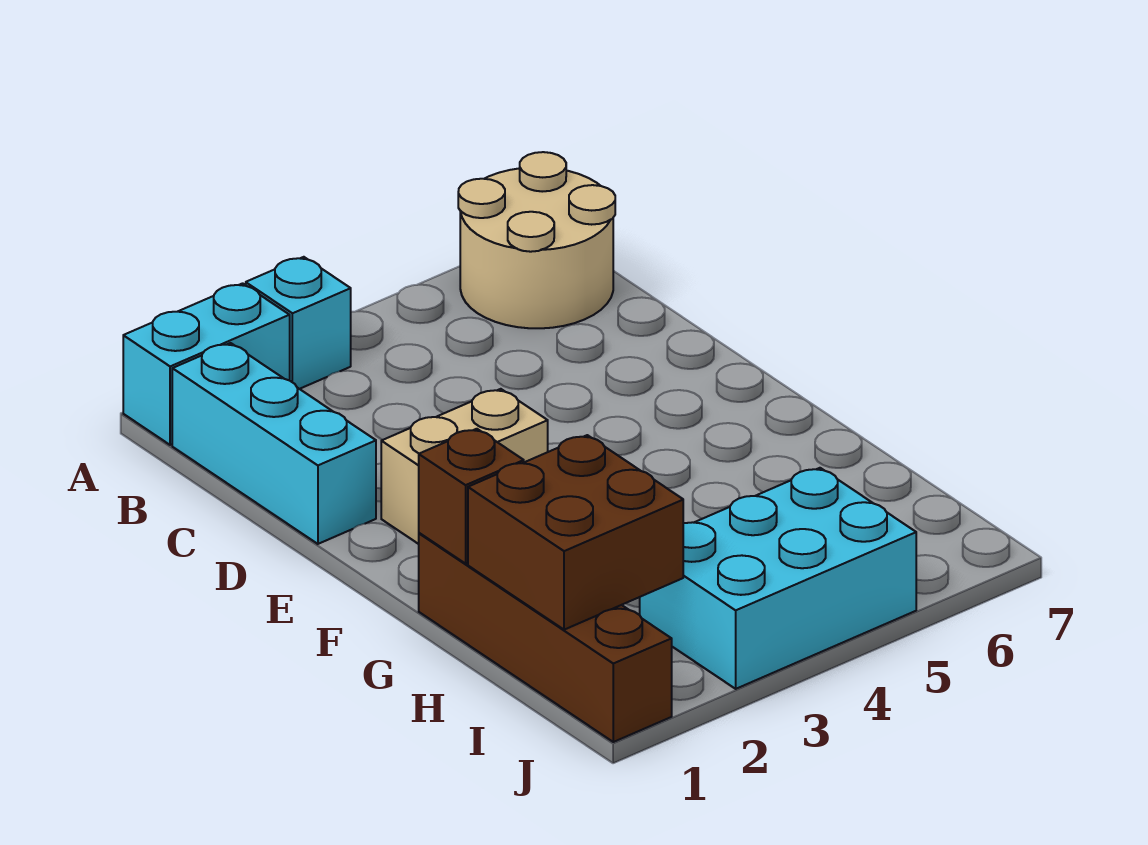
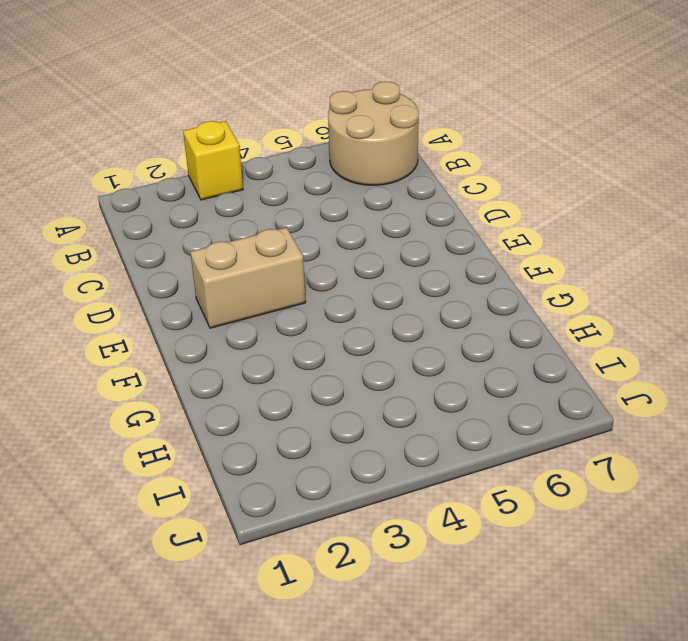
yellow 1x1 brick [183,121,243,200] -> cyan 1x1 brick [246,257,351,389]
none -> cyan 1x2 brick [123,283,290,445]
none -> cyan 1x3 brick [172,343,376,544]

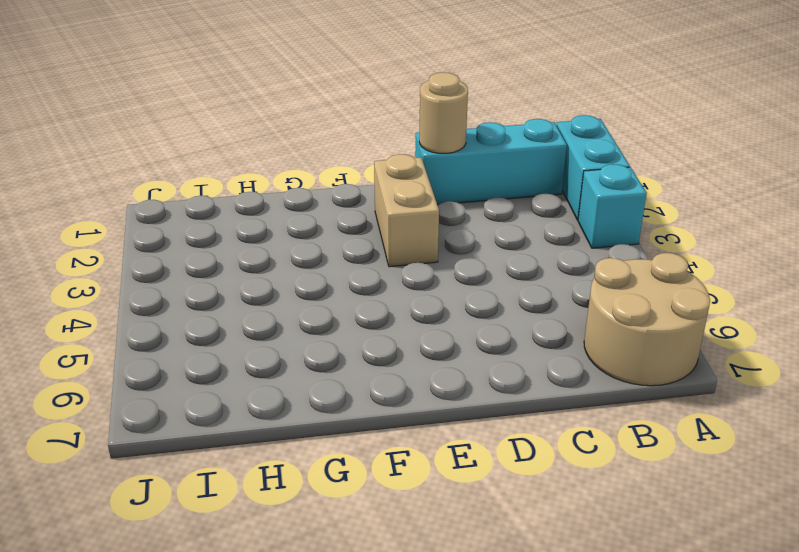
tan 1x1 round brick [419,72,468,153] -> none
none -> brown 1x4 brick [419,533,672,742]
none -> cyan 2x3 brick [640,468,916,689]

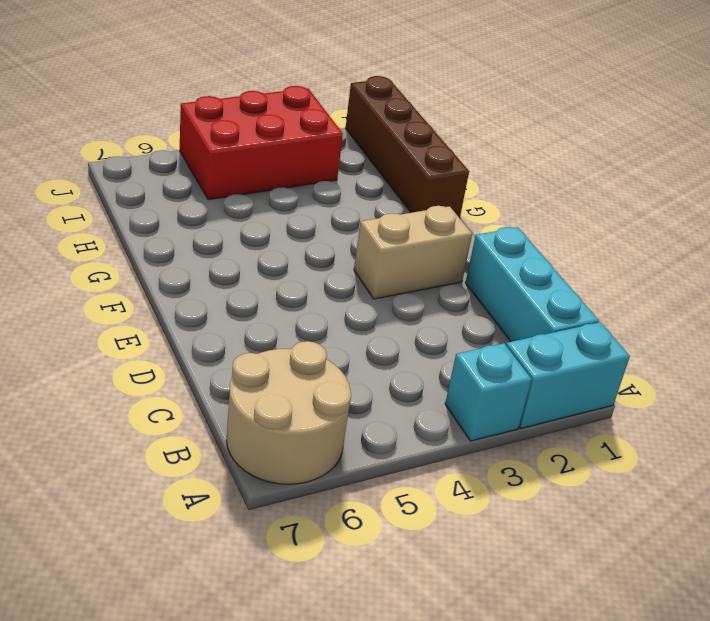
red 2x3 brick [180,86,343,200] -> cyan 2x3 brick [640,468,916,689]
none -> brown 1x1 brick [419,429,524,564]
none -> brown 2x2 brick [468,435,683,630]

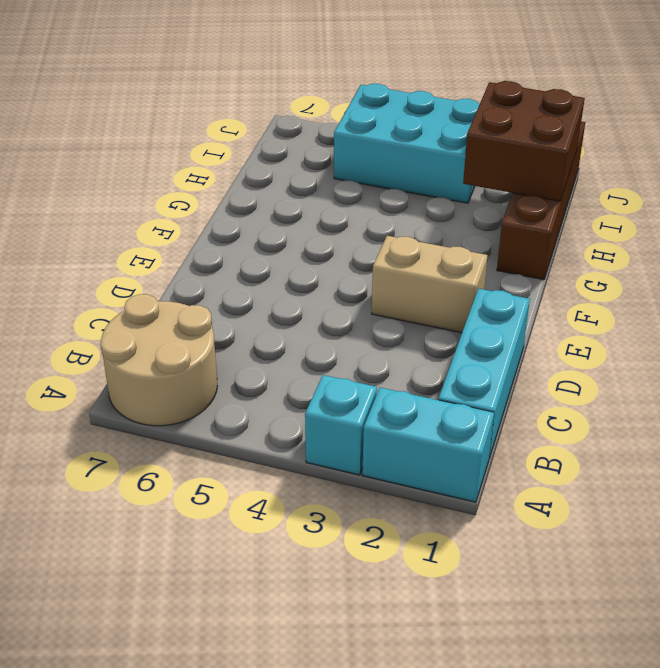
none -> brown 1x1 brick [419,429,524,564]

